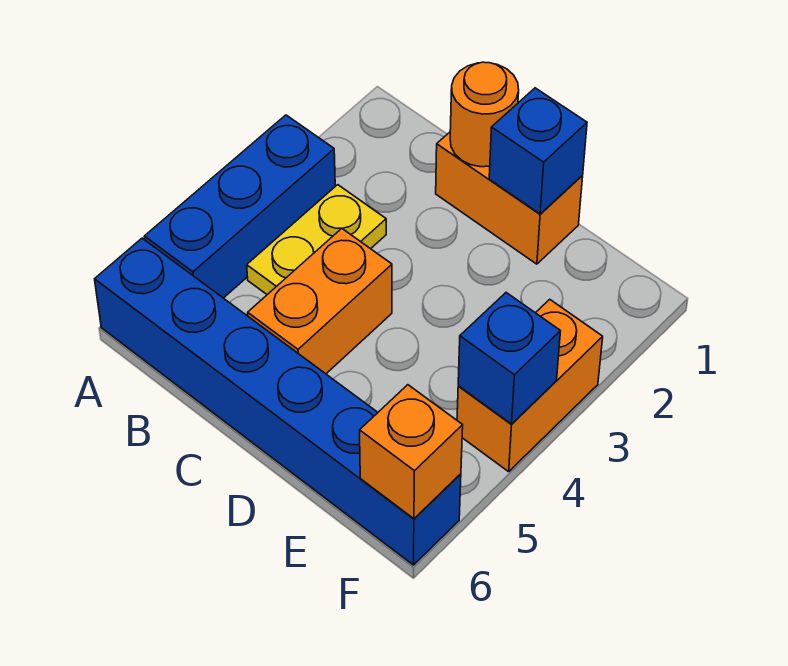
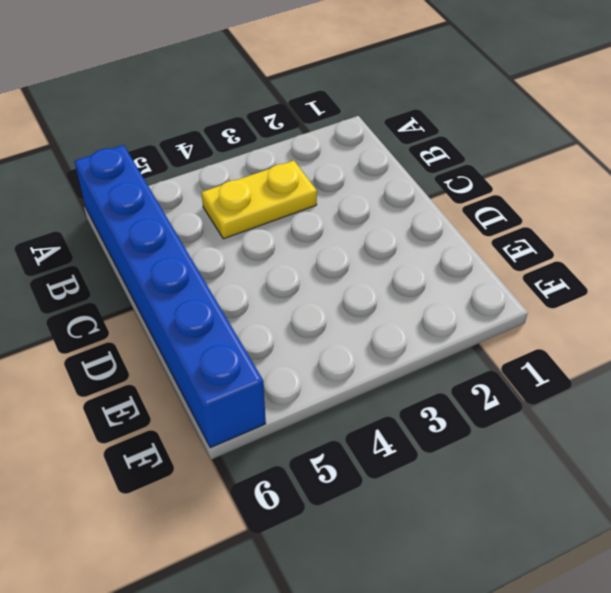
none -> blue 1x3 brick [144,115,335,298]
none -> orange 1x2 brick [436,132,583,264]

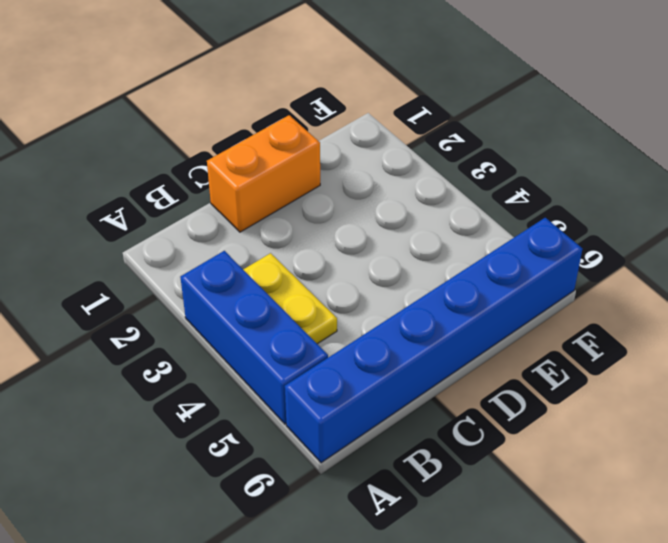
none -> orange 1x2 brick [248,229,392,374]
none -> orange 1x2 brick [457,299,603,472]

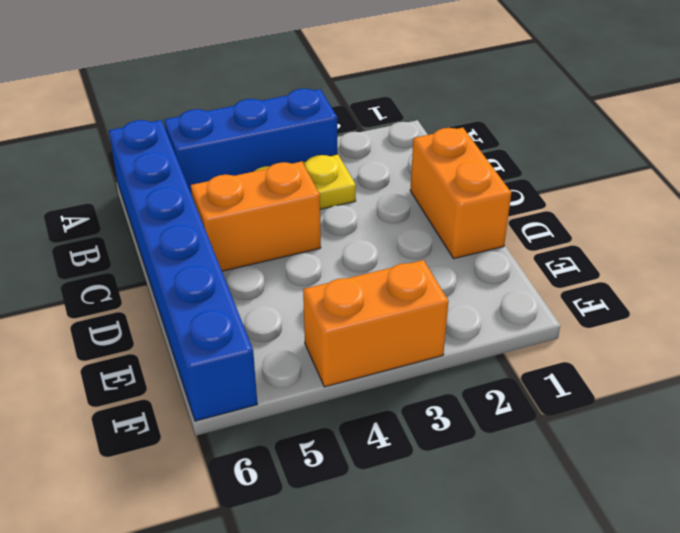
none -> orange 1x1 round brick [450,62,519,167]
none -> blue 1x1 brick [489,88,587,214]

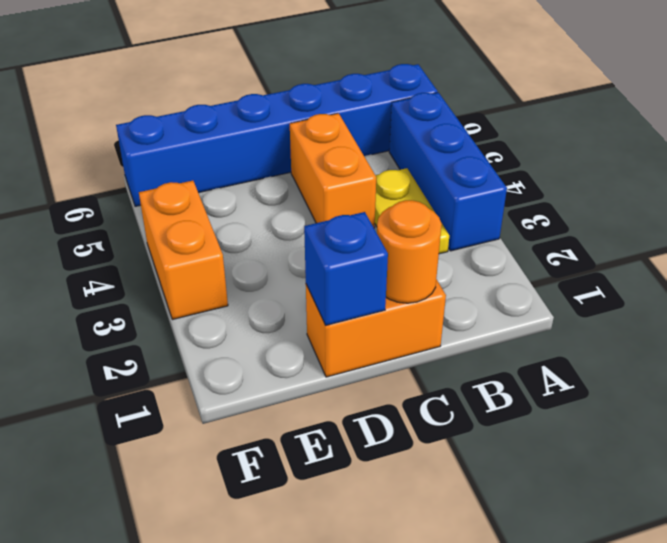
none -> blue 1x1 brick [458,293,560,424]
none -> orange 1x1 brick [360,385,463,519]

